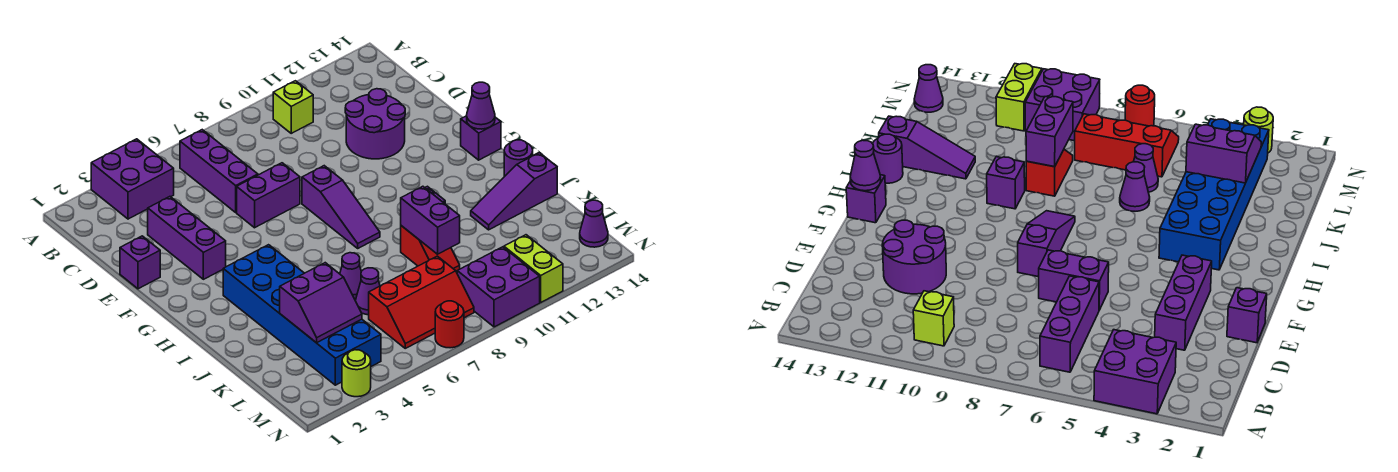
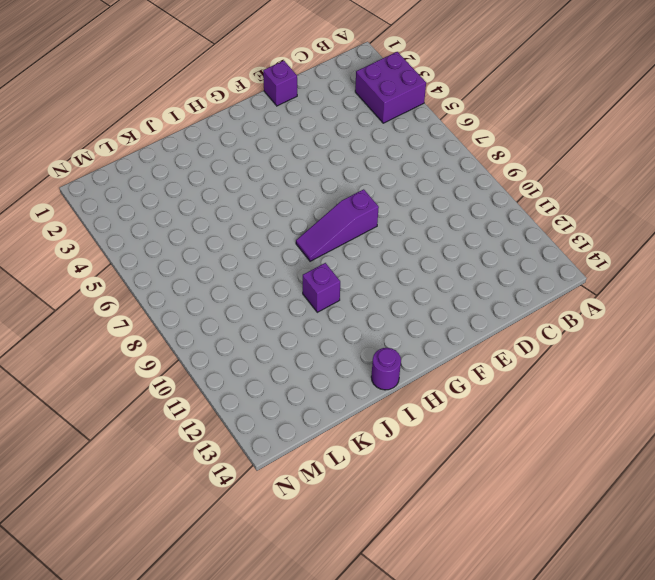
none -> purple 1x3 brick [180,130,258,212]
none -> lime 1x1 brick [273,81,313,133]
none -> purple 1x3 brick [148,197,226,279]

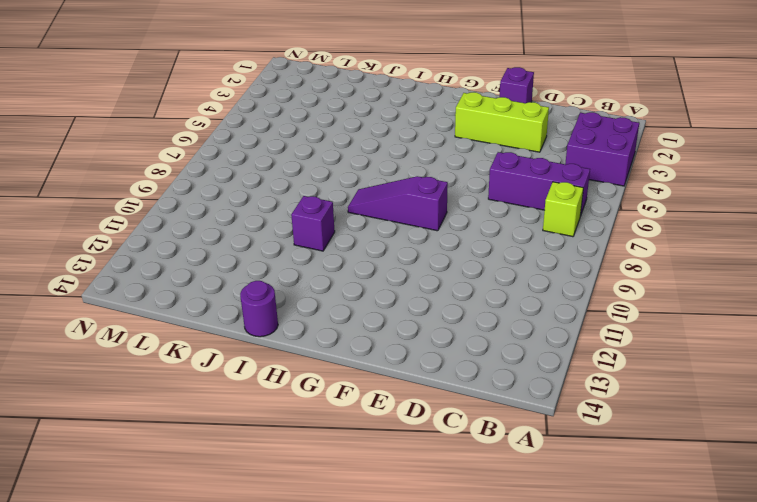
lime 1x1 brick [543,182,583,237] -> lime 1x1 brick moved to [273,81,313,133]
lime 1x3 brick [455,92,549,152] -> purple 1x3 brick [148,197,226,279]
none -> purple 2x2 round brick [345,89,405,159]
none -> purple 1x2 brick [237,163,300,228]
none -> purple 1x1 brick [461,116,501,160]

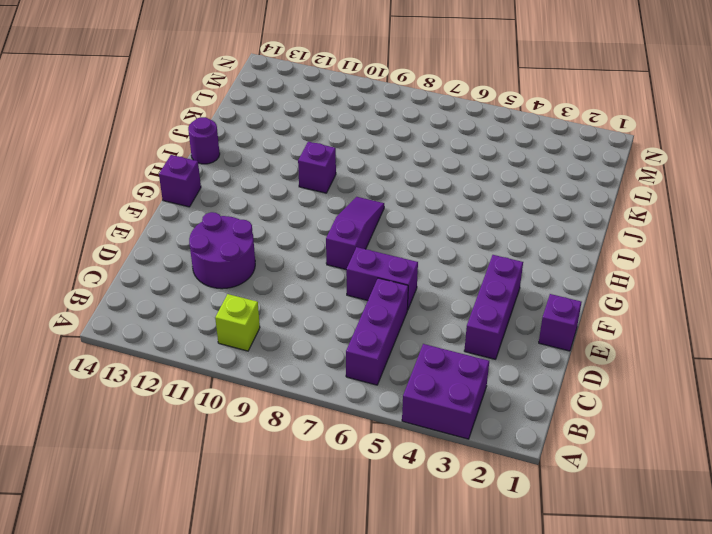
none -> blue 2x6 brick [223,245,381,385]
none -> purple 1x1 cone [340,253,361,299]
none -> red 1x2 slope [401,226,460,272]

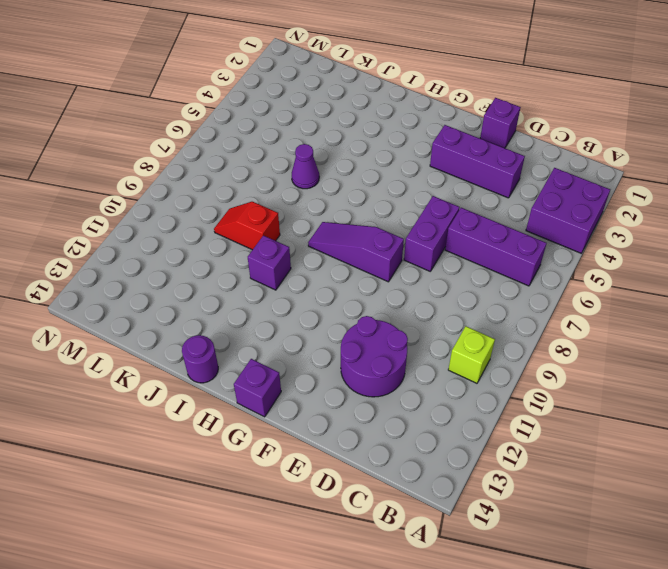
none -> blue 2x6 brick [223,245,381,385]
none -> purple 1x3 slope [471,153,557,230]
none -> purple 1x1 cone [356,268,380,315]

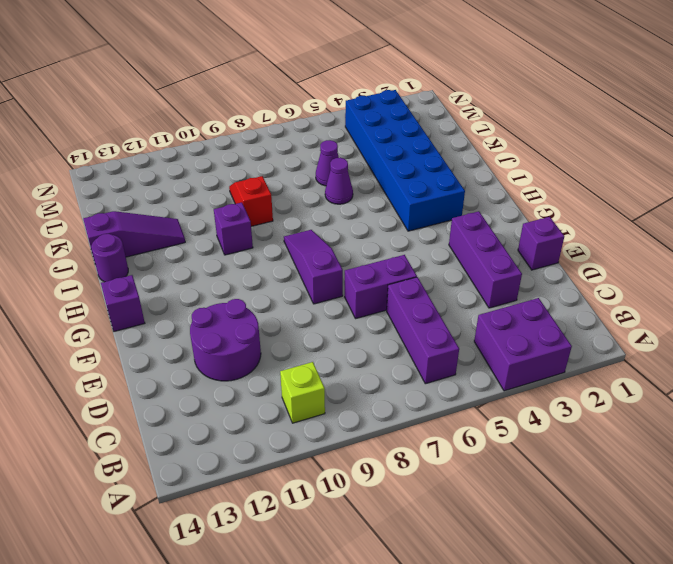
none -> red 2x3 slope [369,256,474,348]
none -> purple 2x2 brick [457,247,540,327]
none -> lime 1x2 brick [504,235,563,302]

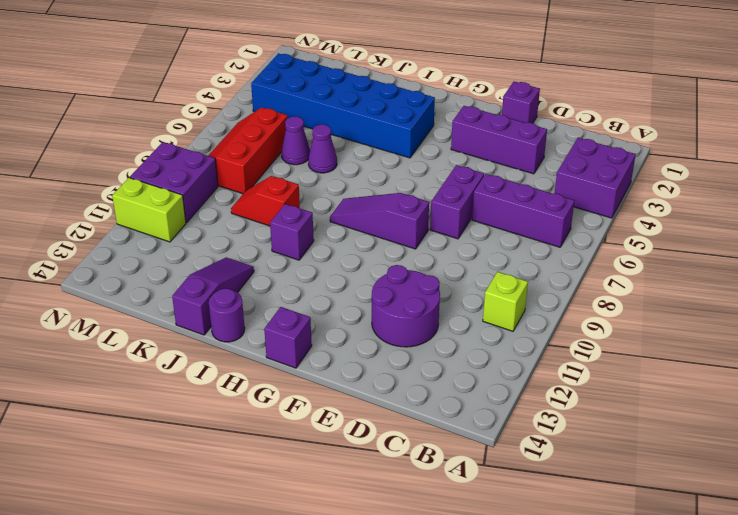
none -> purple 1x1 cone [580,200,608,247]
none -> lime 1x1 round brick [342,350,371,397]
none -> red 1x1 round brick [435,301,464,348]

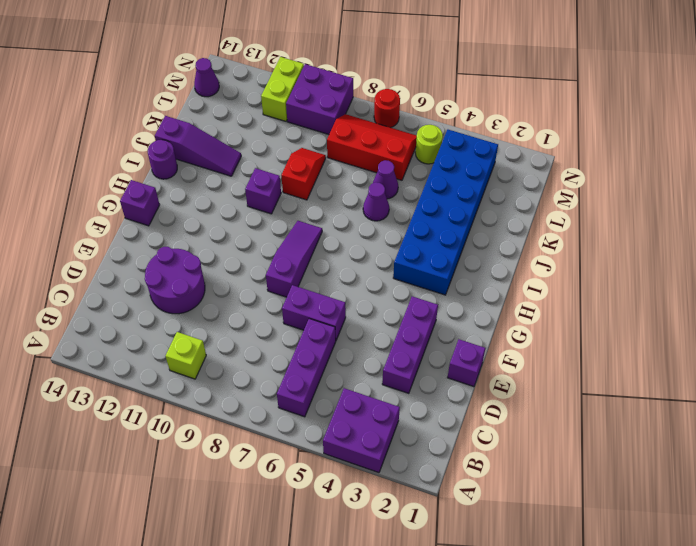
lime 1x1 round brick [415,125,443,164] -> lime 1x1 round brick moved to [342,350,371,397]
none -> purple 1x1 cone [467,82,495,129]
none -> purple 1x2 brick [401,186,460,254]
none -> purple 2x2 slope [280,263,362,343]

